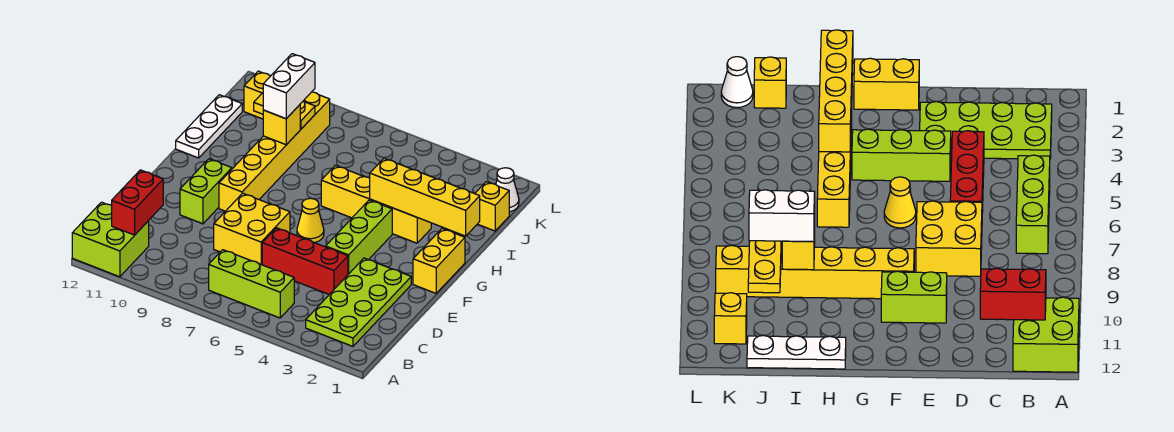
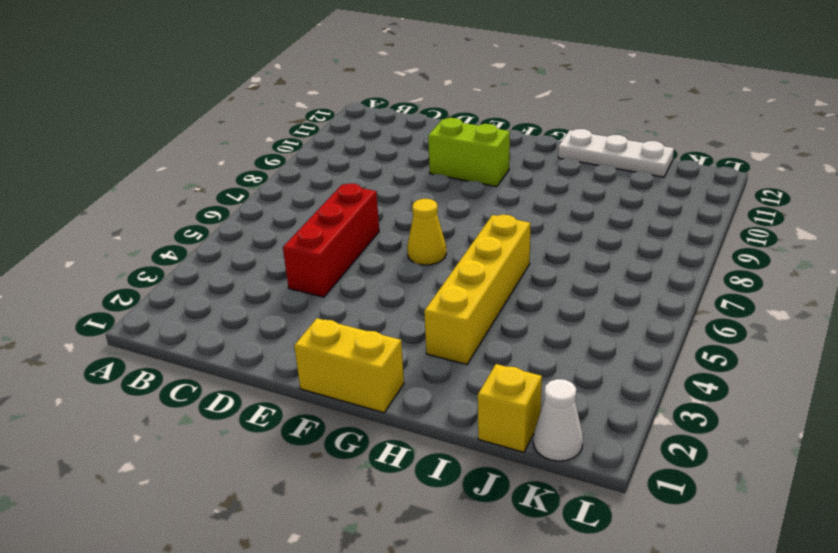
none -> lime 2x2 brick [72,202,149,277]
none -> lime 2x4 plate [306,258,411,346]
none -> lime 1x3 brick [209,250,294,318]

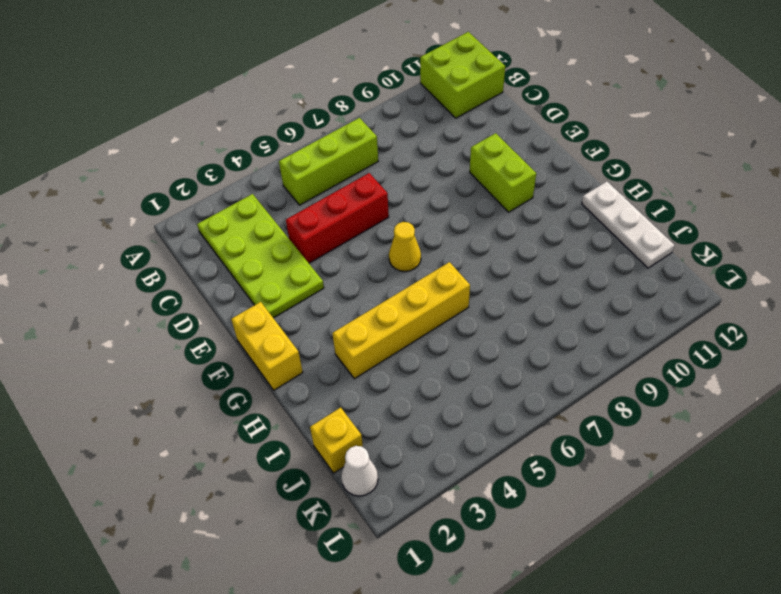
none -> yellow 2x2 brick [214,193,290,265]
none -> lime 1x3 brick [326,200,392,274]
none -> yellow 1x6 brick [219,92,330,211]

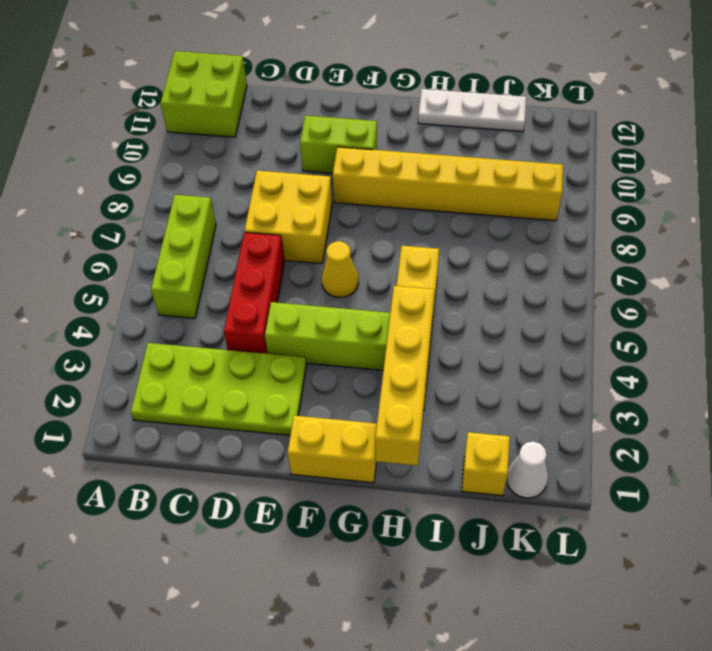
none -> yellow 1x1 brick [244,71,270,119]
none -> red 1x2 brick [112,170,163,235]
none -> yellow 1x1 brick [263,105,300,145]

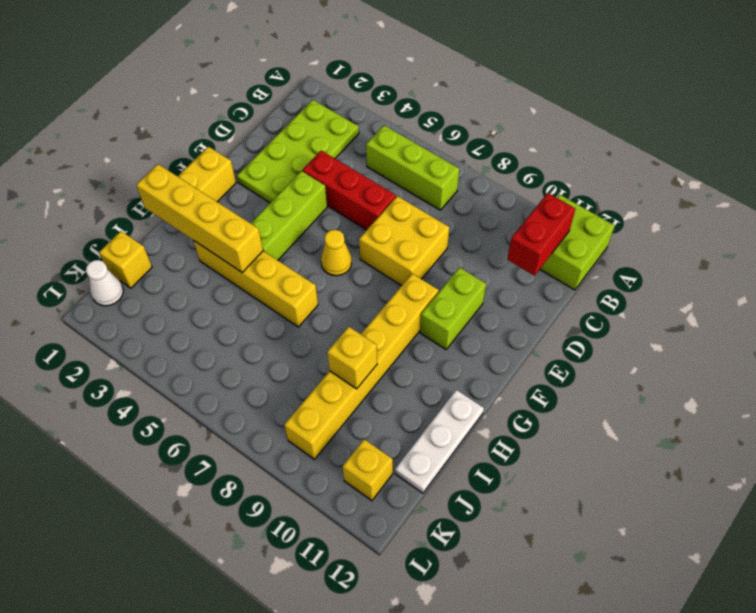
none -> yellow 1x2 plate [254,93,315,129]
none -> white 1x2 brick [263,54,315,119]

